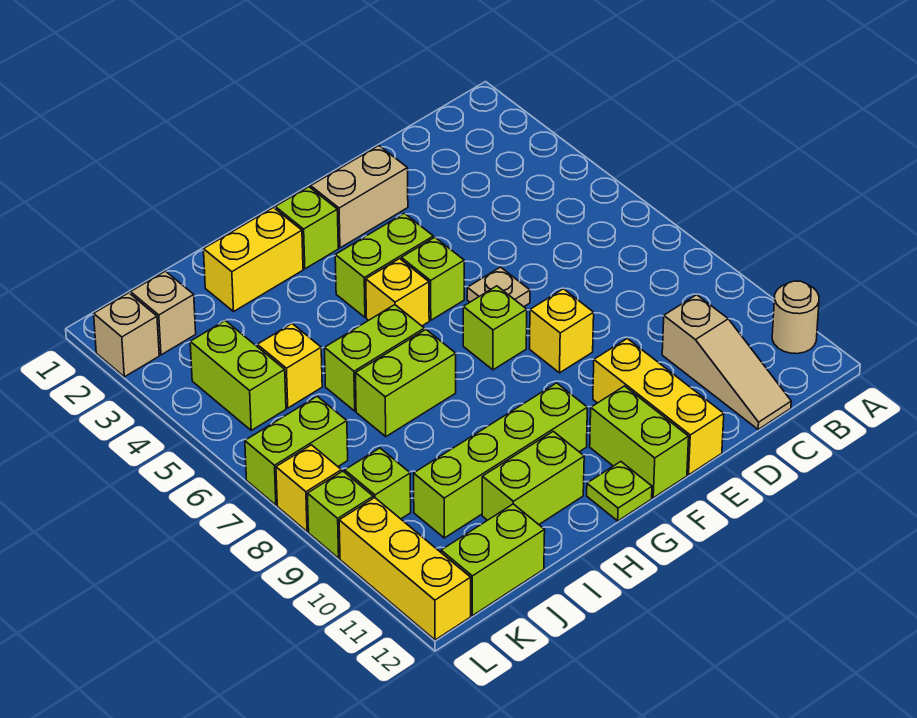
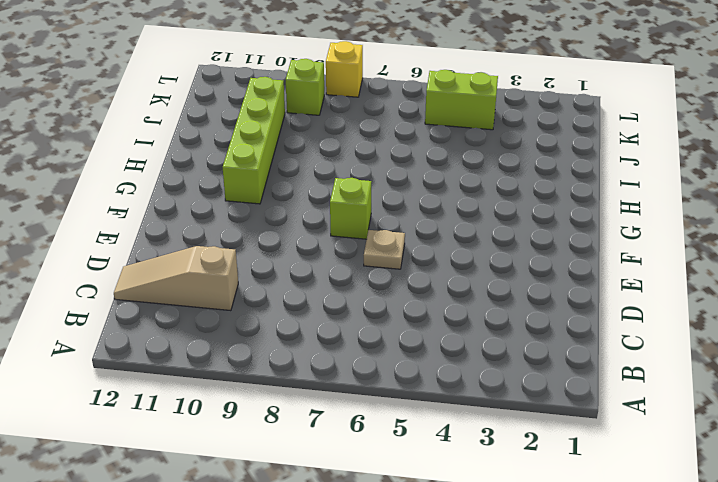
none -> tan 1x1 round brick [772,281,819,354]
none -> tan 1x2 brick [311,146,408,248]
none -> yellow 1x1 brick [530,289,594,373]

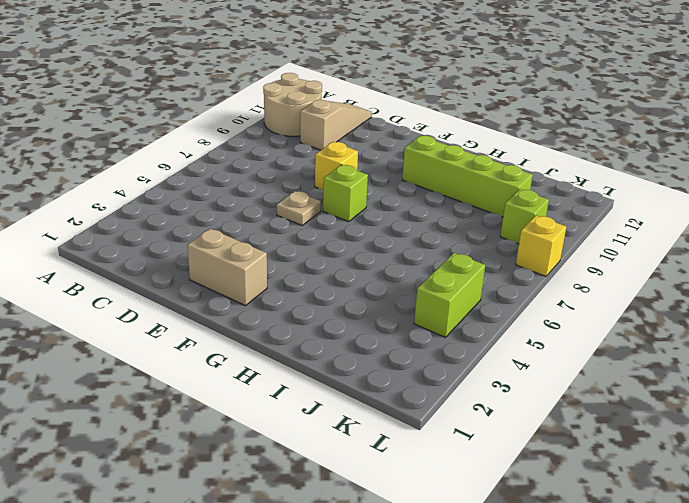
tan 2x2 round brick [263,73,322,136] -> tan 1x1 round brick [772,281,819,354]
none -> yellow 1x3 brick [593,339,724,475]
none -> lime 1x2 brick [335,213,433,317]
none -> lime 1x1 brick [401,237,464,320]

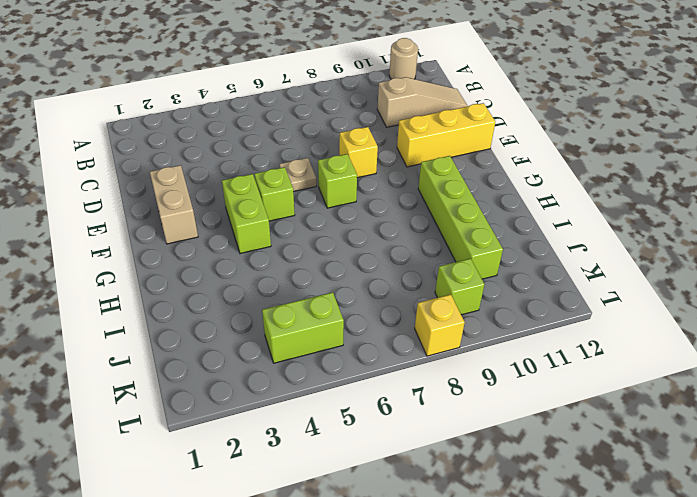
none -> lime 1x2 brick [590,386,689,498]
none -> lime 1x1 brick [275,187,338,269]
none -> yellow 1x1 brick [366,259,429,326]

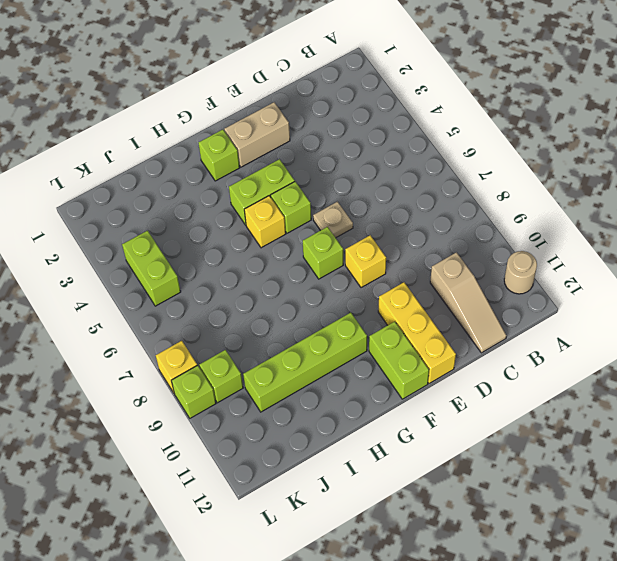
none -> lime 1x1 plate [587,462,652,521]
none -> yellow 1x2 brick [204,208,303,311]
none -> lime 1x2 brick [324,305,424,411]

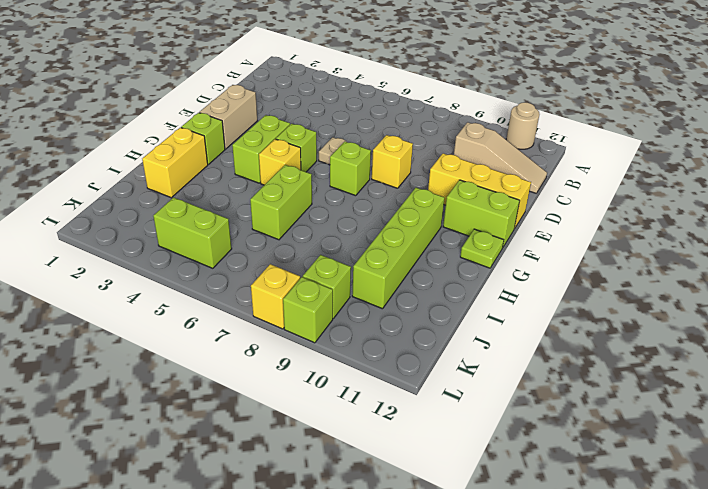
none -> lime 1x2 brick [355,330,456,437]
none -> lime 1x2 brick [482,431,584,524]
none -> yellow 1x1 brick [257,324,322,408]

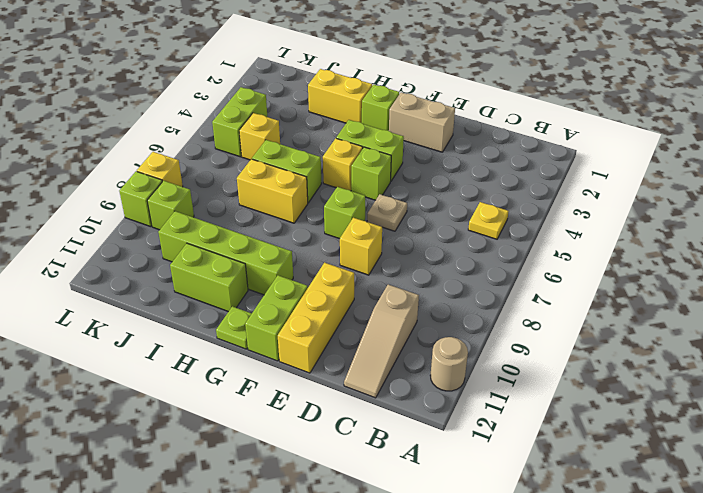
yellow 1x1 plate [468,202,509,239] -> none
yellow 1x2 brick [237,159,308,223] -> lime 1x2 brick [355,330,456,437]
none -> lime 1x2 brick [441,504,545,616]
none -> tan 1x1 brick [131,271,196,355]
none -> lime 1x2 brick [245,396,348,505]

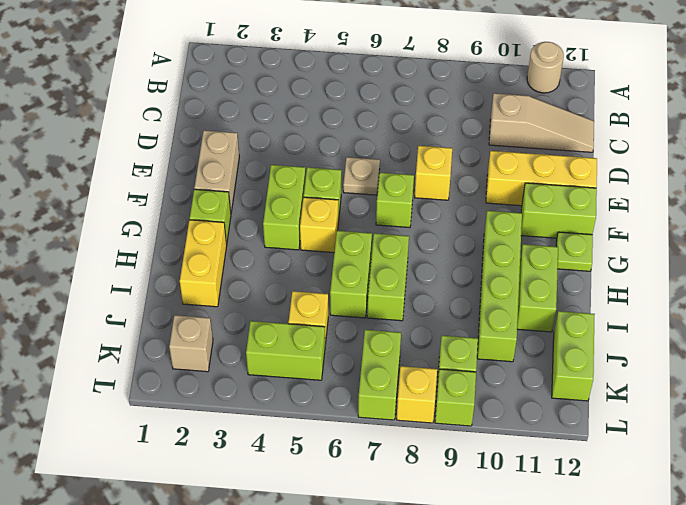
none -> tan 1x1 brick [94,293,159,377]
none -> yellow 1x3 brick [339,498,471,640]

